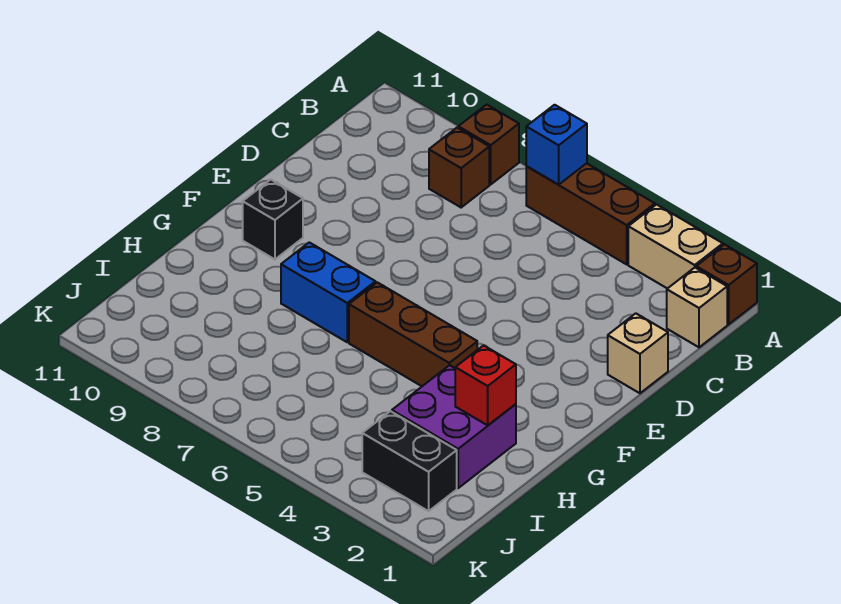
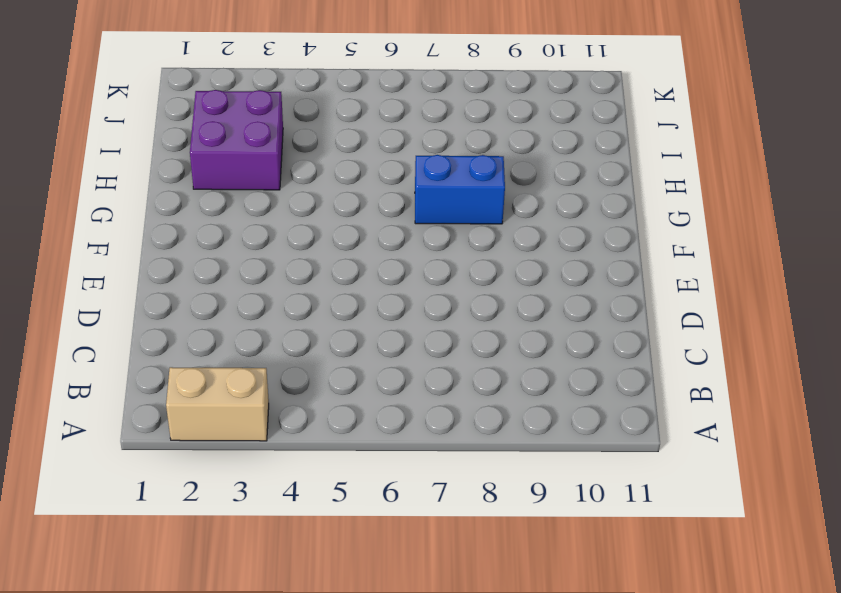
none -> brown 1x1 brick [696,244,757,324]
none -> brown 1x3 brick [526,163,655,264]
none -> brown 1x1 brick [458,105,519,184]

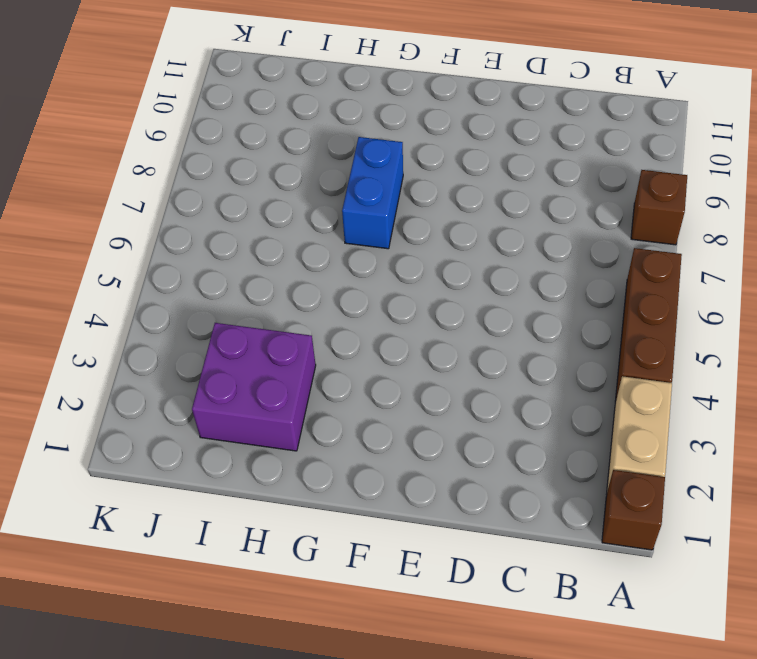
none -> tan 1x1 brick [667,268,727,347]
none -> brown 1x1 brick [429,128,489,207]
none -> tan 1x1 brick [608,313,668,393]

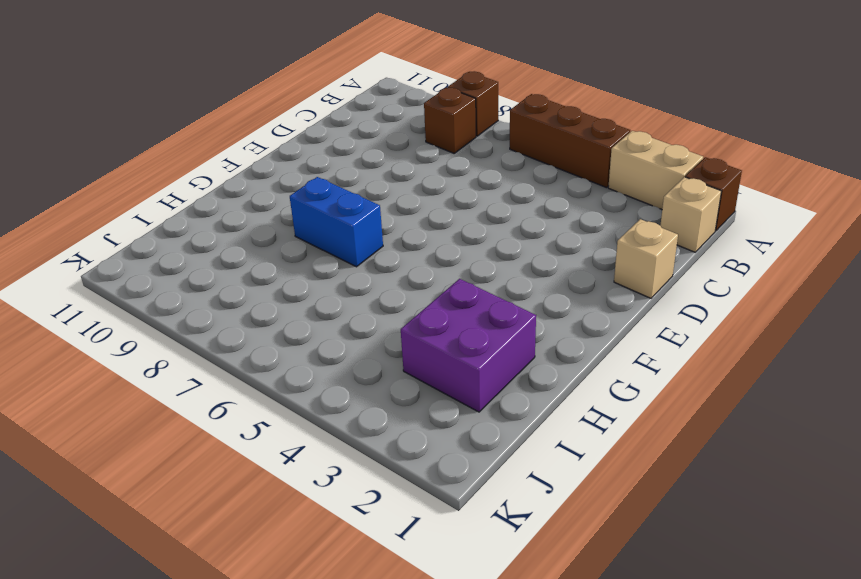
none -> black 1x1 brick [243,180,303,259]
none -> brown 1x3 brick [349,282,477,386]
none -> black 1x2 brick [362,411,457,511]

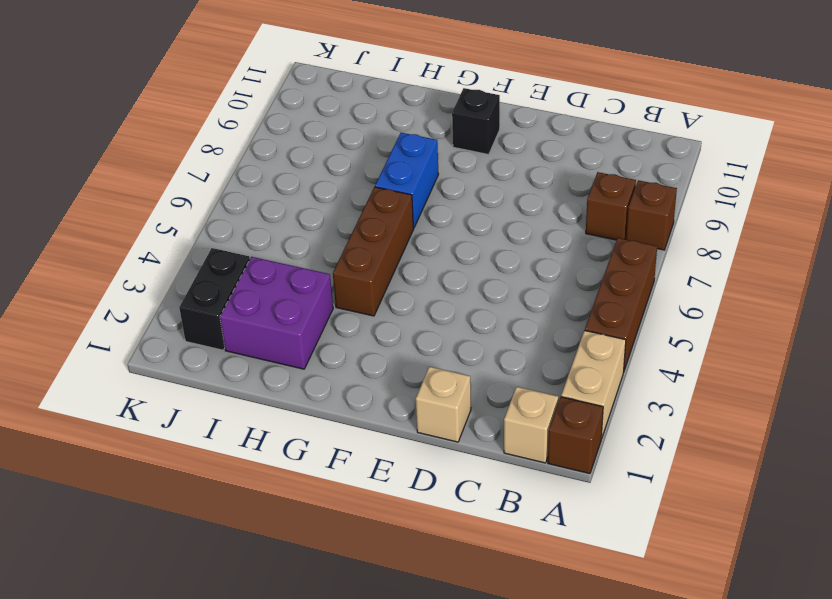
none -> blue 1x1 brick [526,105,587,185]
none -> red 1x1 brick [455,345,516,425]

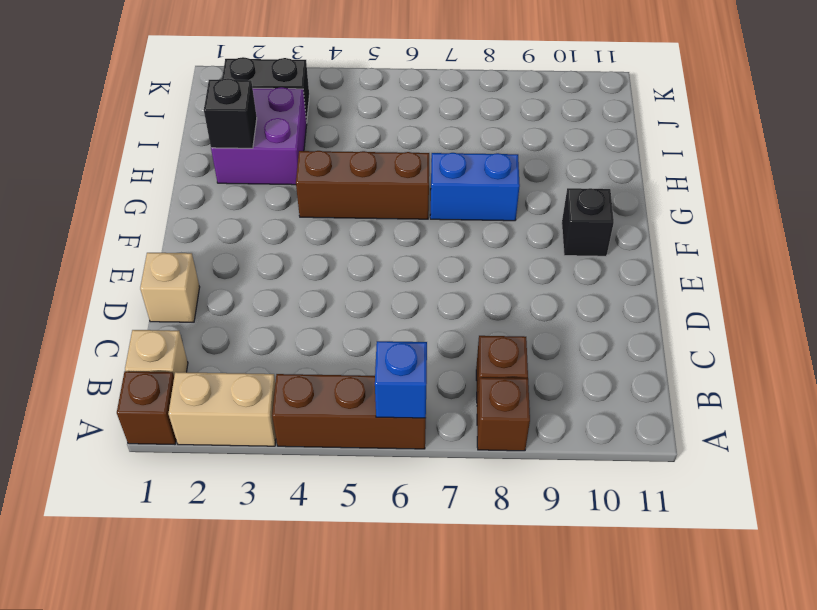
black 1x1 brick [204,78,257,148] -> red 1x1 brick [455,345,516,425]

